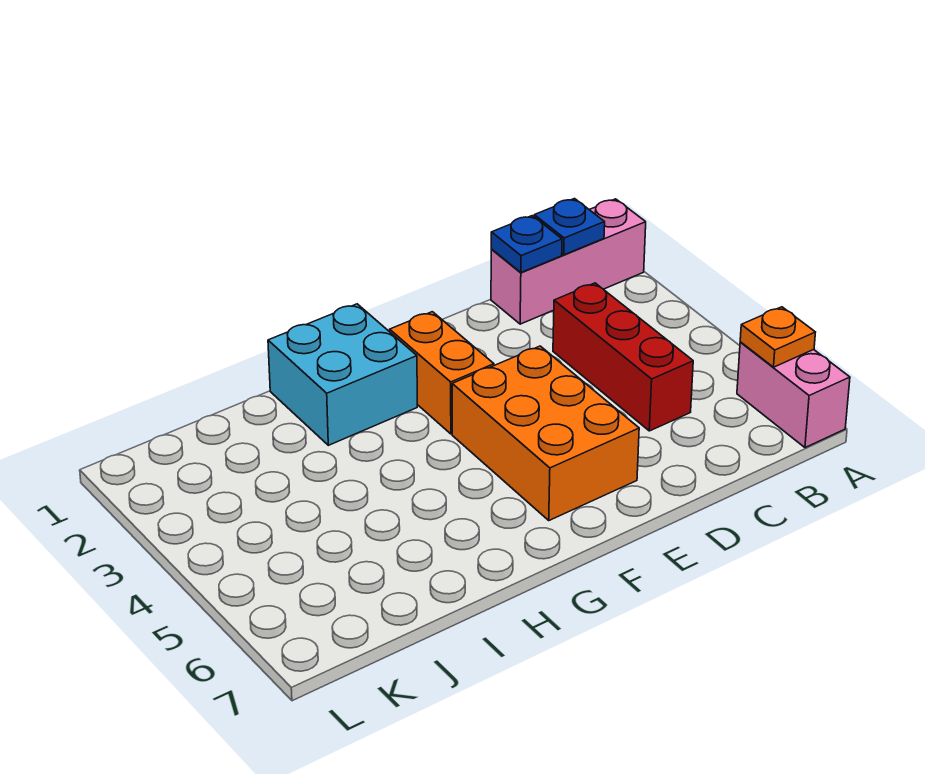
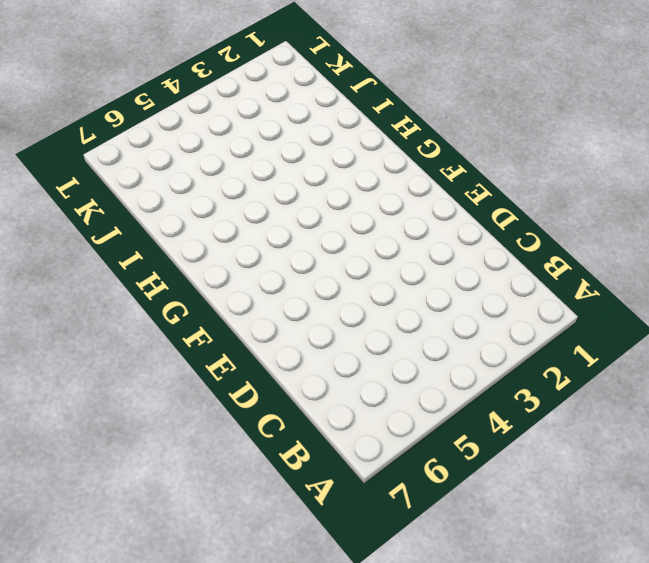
none -> pink 1x3 brick [491,199,646,324]
none -> pink 1x2 brick [737,342,850,448]

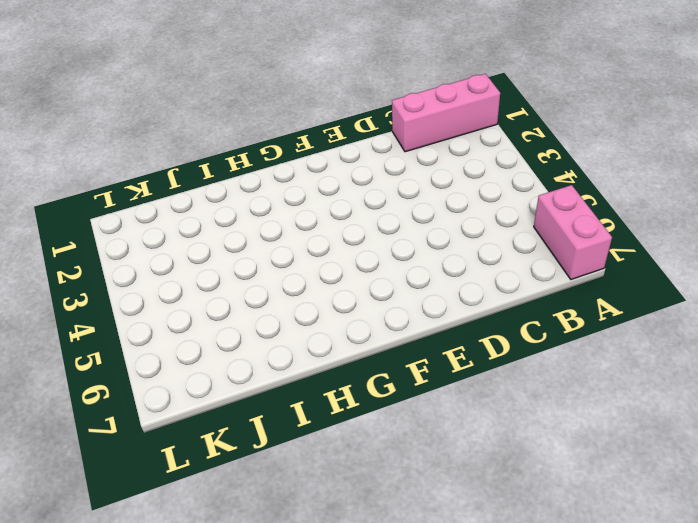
none -> red 1x3 brick [553,283,693,431]
none -> orange 2x3 brick [452,346,639,520]

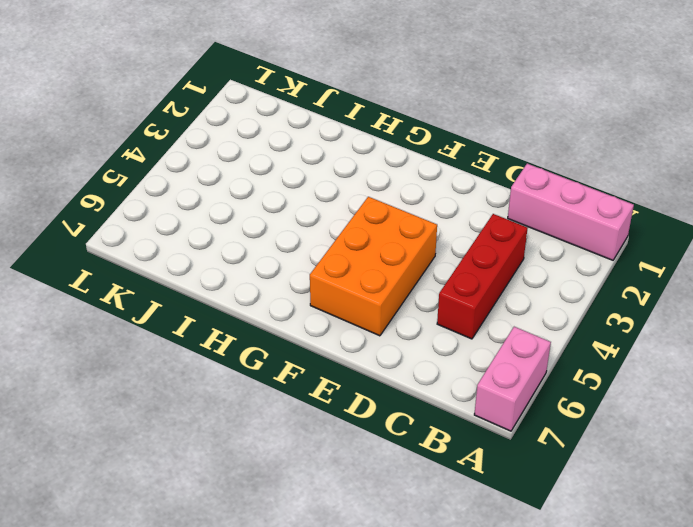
none -> orange 1x2 brick [390,312,494,434]
none -> cyan 2x2 brick [268,304,417,445]

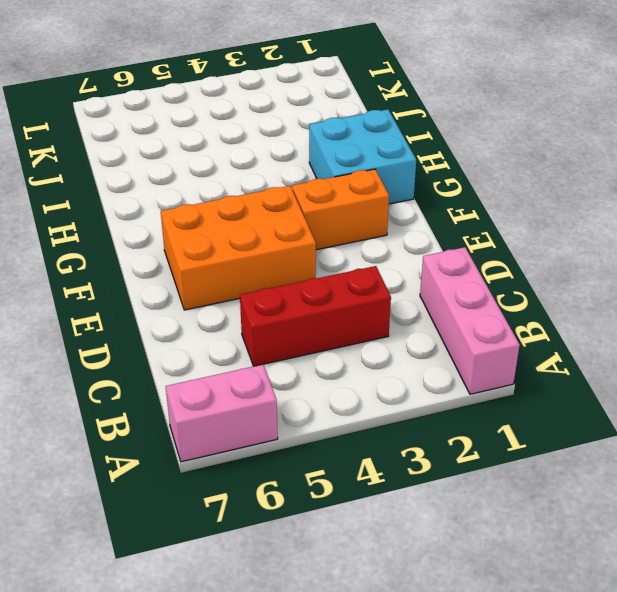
none -> orange 1x1 plate [740,307,816,367]
none -> blue 1x1 plate [534,199,605,255]

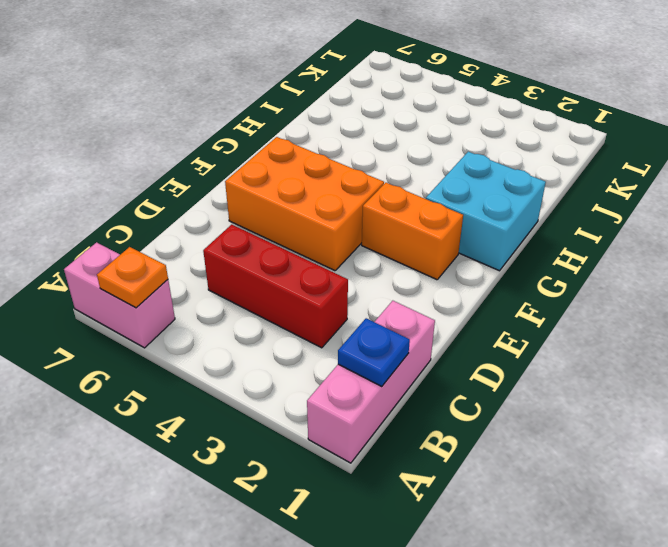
none -> blue 1x1 plate [491,216,562,272]

